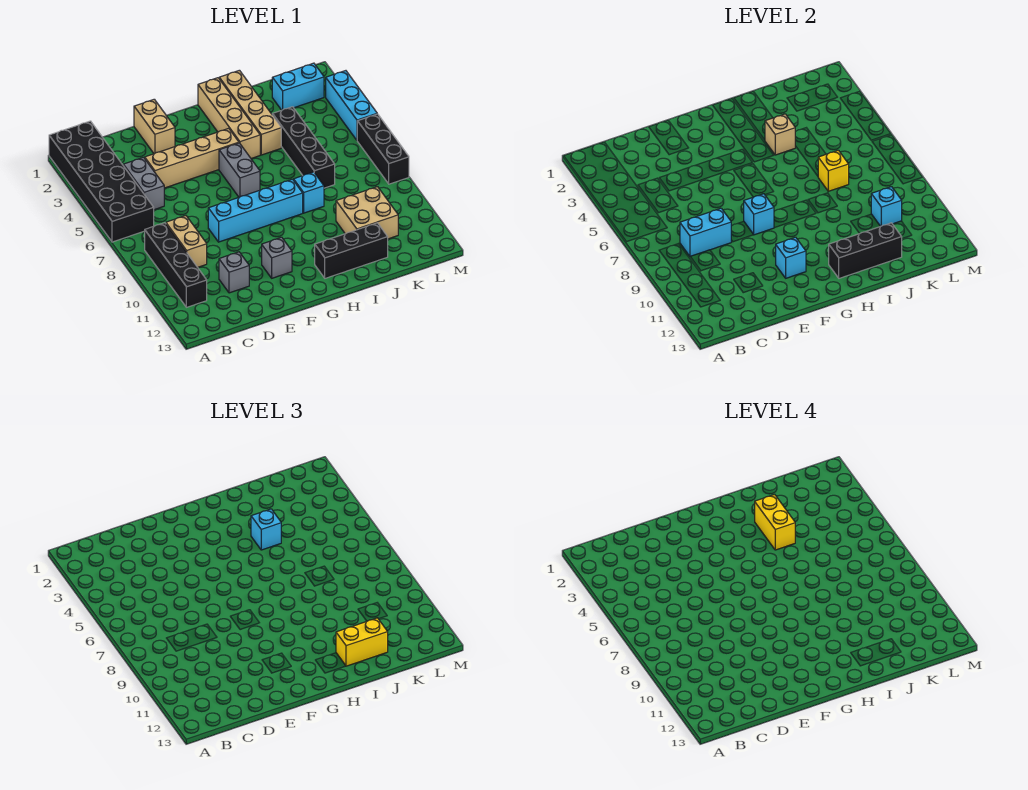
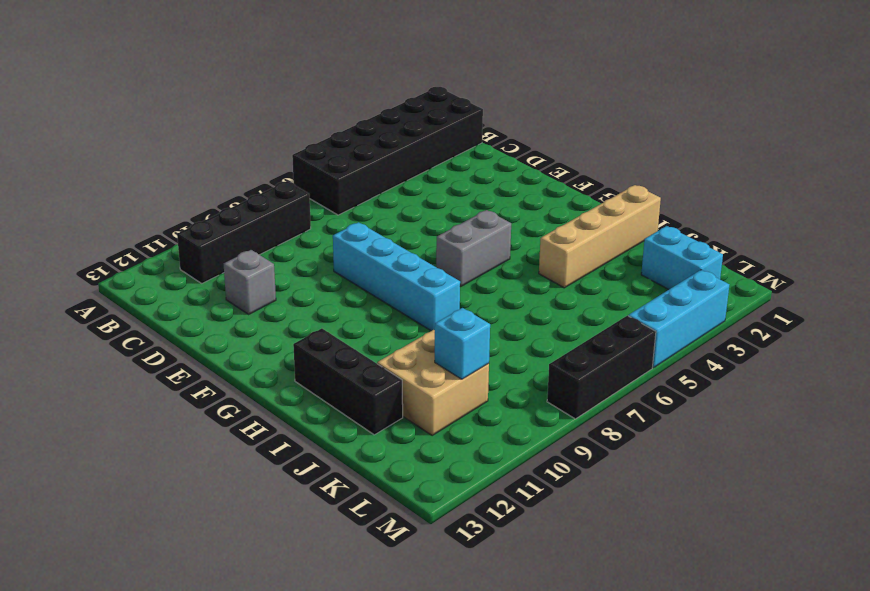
none -> grey 1x2 brick [123,157,164,210]
none -> tan 1x2 brick [166,216,207,267]
none -> tan 1x4 brick [145,128,239,188]

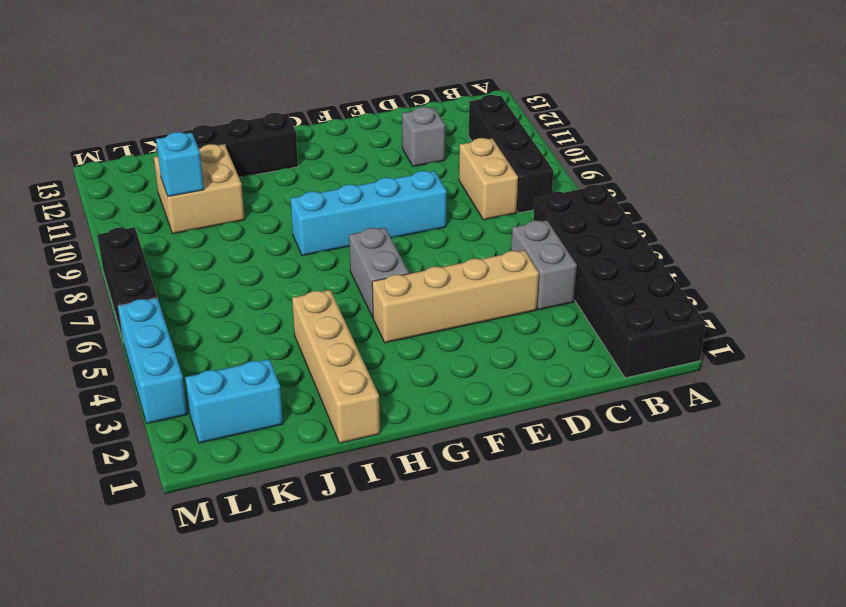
none -> tan 1x2 brick [134,99,175,154]
none -> grey 1x1 brick [262,237,292,278]
none -> tan 1x4 brick [198,78,260,159]

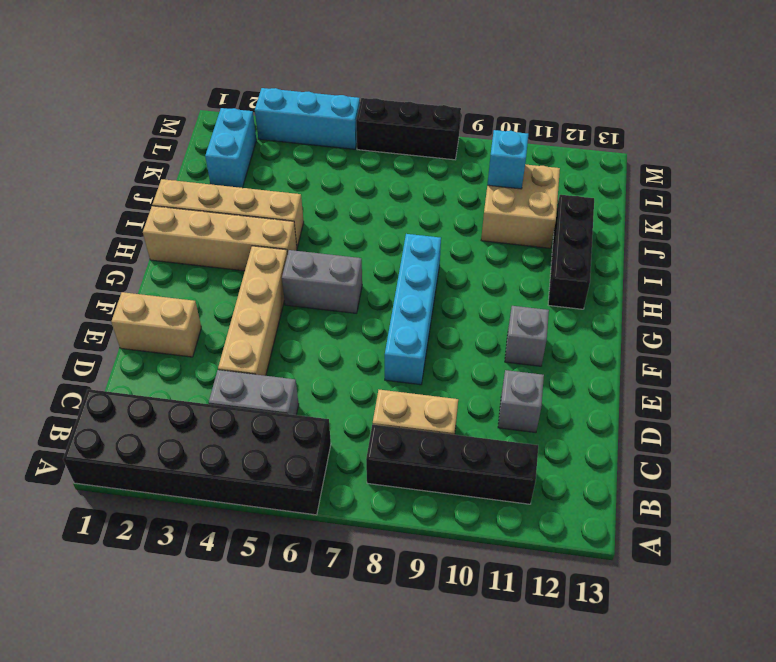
none -> cyan 1x1 brick [294,172,324,213]
none -> black 1x4 brick [272,107,335,188]
none -> cyan 1x2 brick [680,208,731,257]

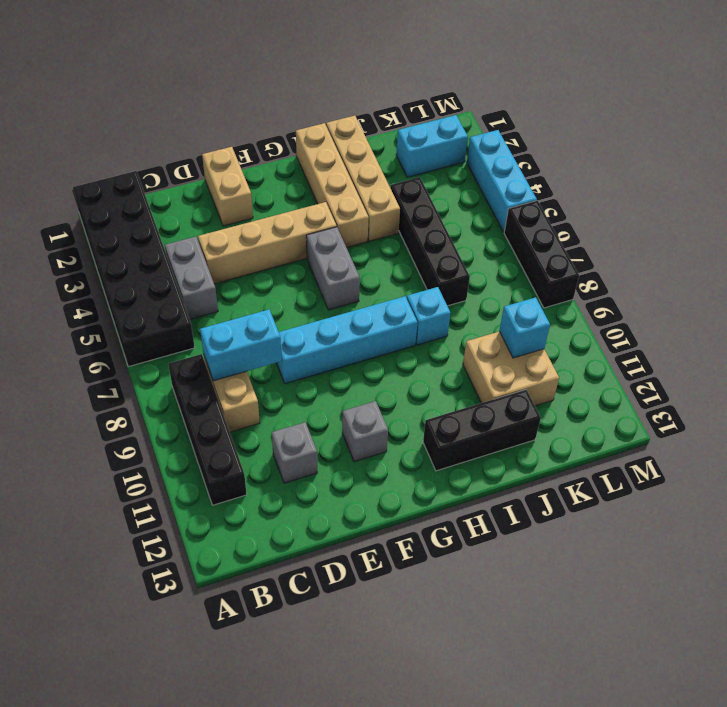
none -> cyan 1x1 brick [744,194,774,235]
none -> cyan 1x1 brick [776,237,806,278]
none -> black 1x3 brick [829,223,902,278]

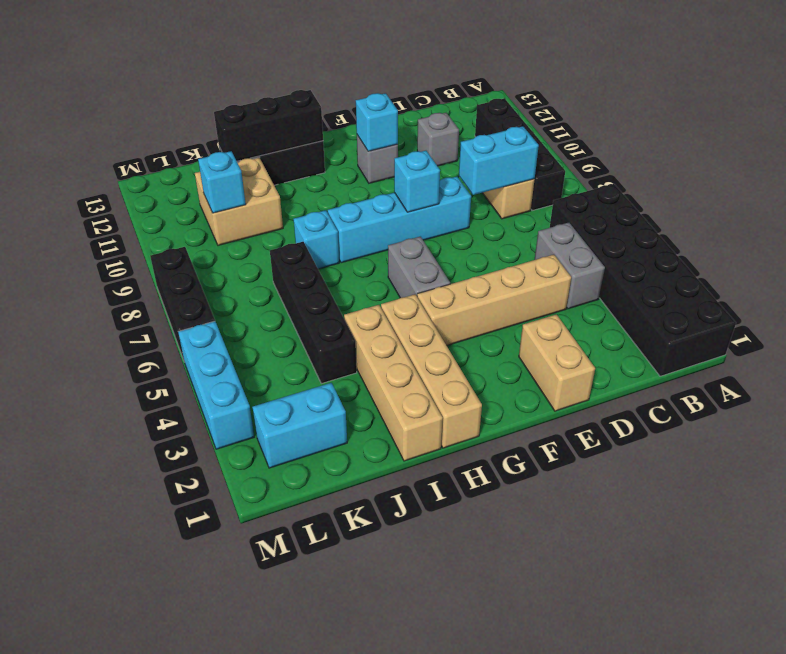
none -> tan 1x1 brick [765,114,795,155]
none -> yellow 1x1 brick [818,150,849,191]
none -> cyan 1x1 brick [251,509,281,550]

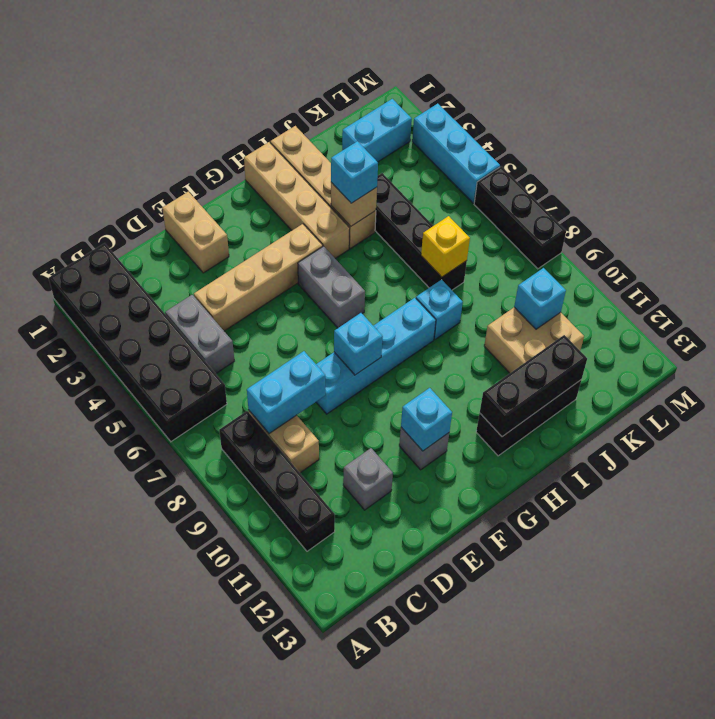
none -> yellow 1x2 brick [336,618,388,666]
none -> yellow 1x2 brick [755,494,795,550]

